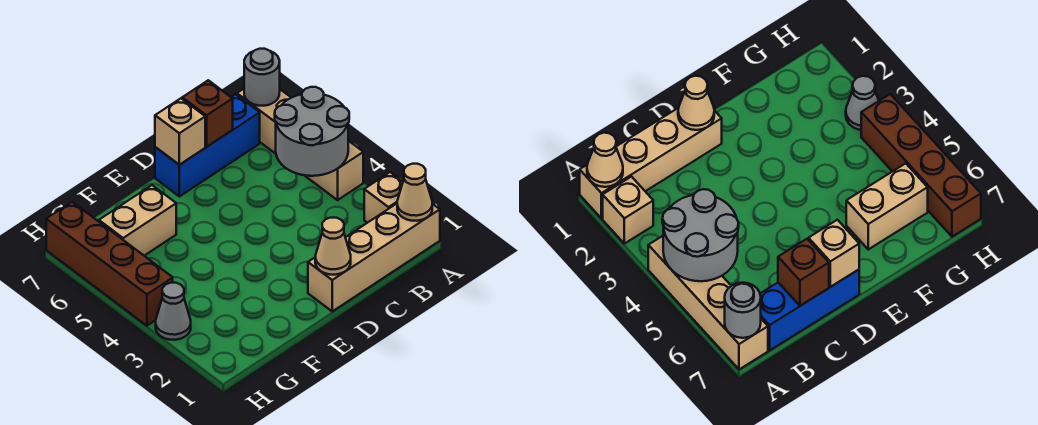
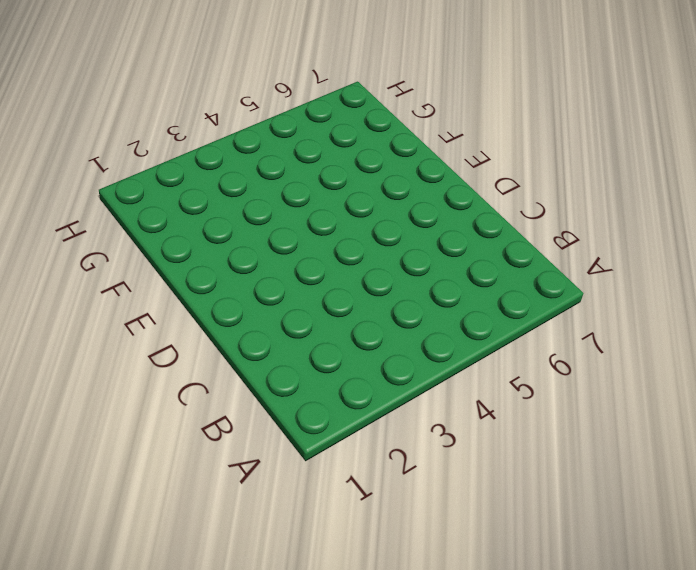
none -> tan 1x4 brick [308,204,440,311]
none -> tan 1x1 brick [364,172,403,223]
none -> tan 1x4 brick [237,89,363,200]

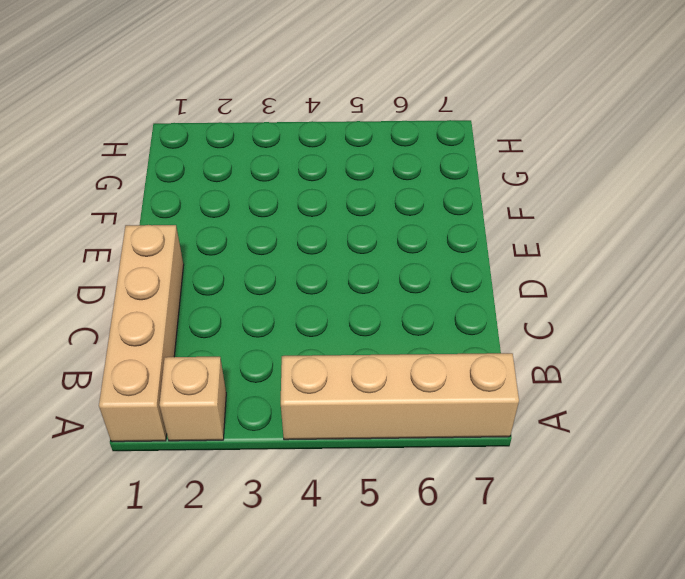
none -> blue 1x3 brick [155,94,260,196]
none -> tan 1x2 brick [99,185,176,256]
none -> grey 1x1 cone [156,283,191,340]

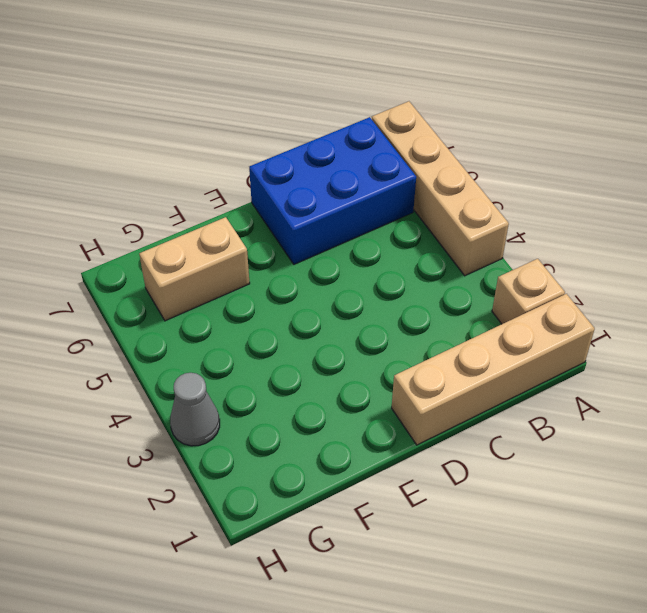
blue 2x3 brick [249,117,416,264] -> blue 1x3 brick [155,94,260,196]
none -> brown 1x4 brick [46,202,173,326]
none -> tan 1x1 cone [397,164,432,221]
none -> grey 2x2 round brick [275,87,349,176]

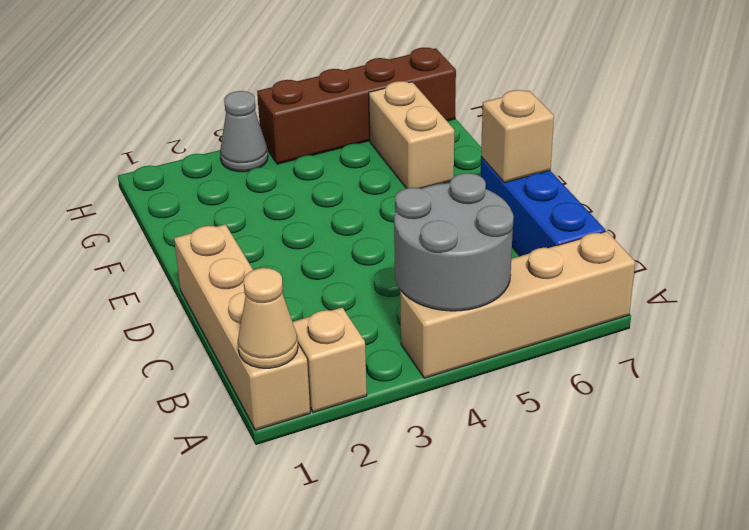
none -> grey 1x1 round brick [244,49,280,106]
none -> brown 1x1 brick [182,80,233,147]
none -> tan 1x1 cone [315,218,351,275]

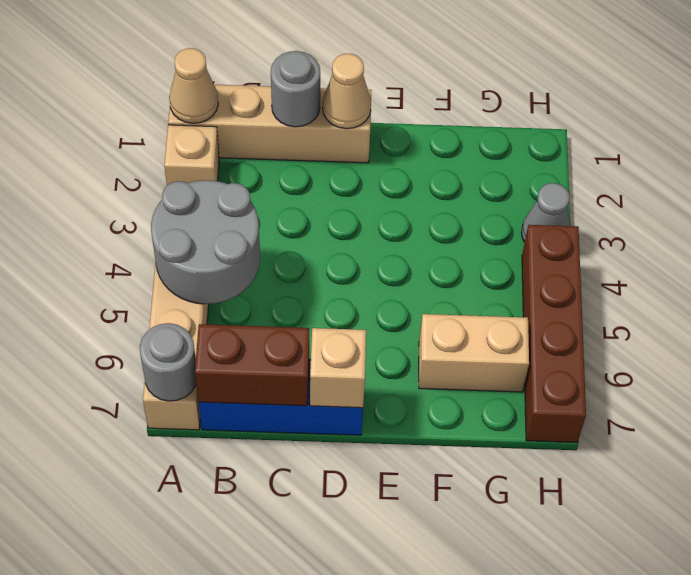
brown 1x2 brick [195,324,309,406] -> brown 1x1 brick [182,80,233,147]
grey 1x1 round brick [271,51,320,127] -> none

